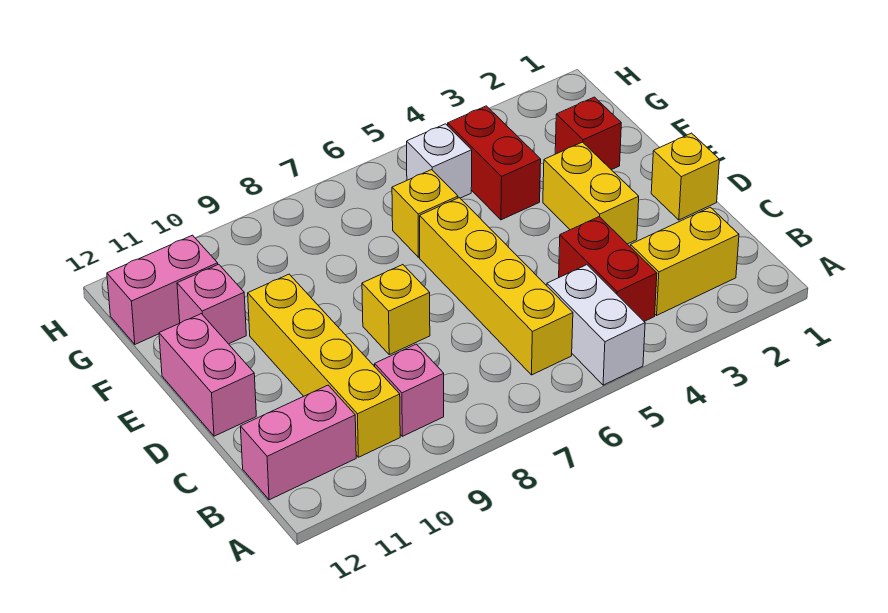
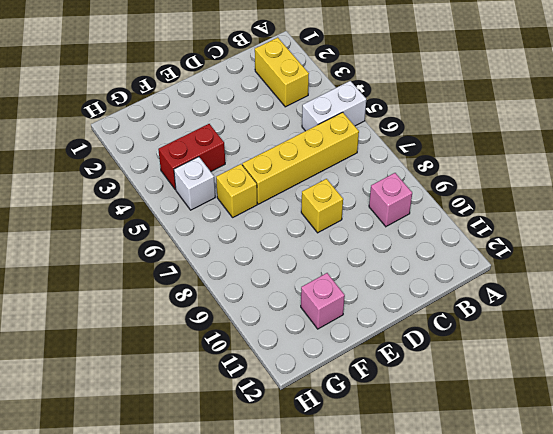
none -> red 1x2 brick [559,217,657,321]
none -> yellow 1x4 brick [248,274,400,457]
none -> pink 1x2 brick [240,385,356,500]

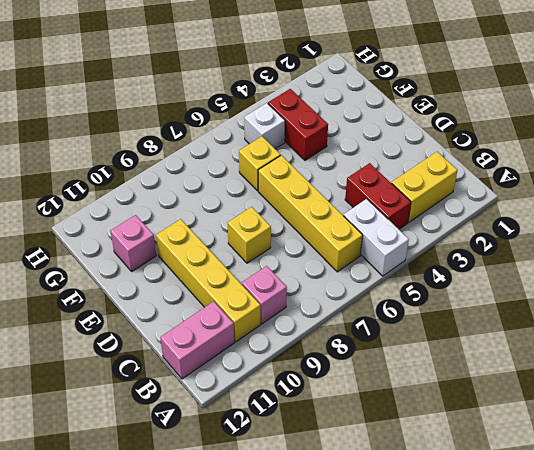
none -> yellow 1x1 brick [651,133,719,220]
none -> yellow 1x2 brick [543,142,639,244]
none -> pink 1x2 brick [159,314,256,436]

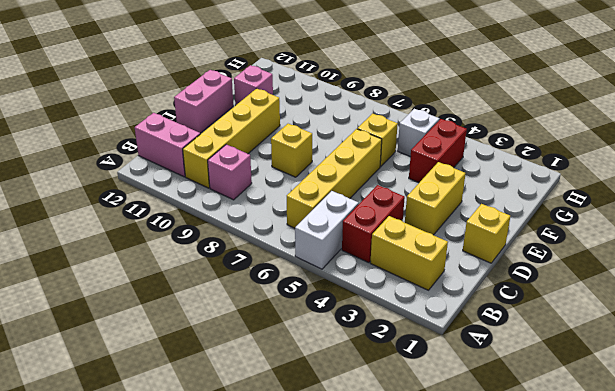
none -> red 1x1 brick [555,97,621,170]
none -> pink 1x2 brick [107,235,218,344]

